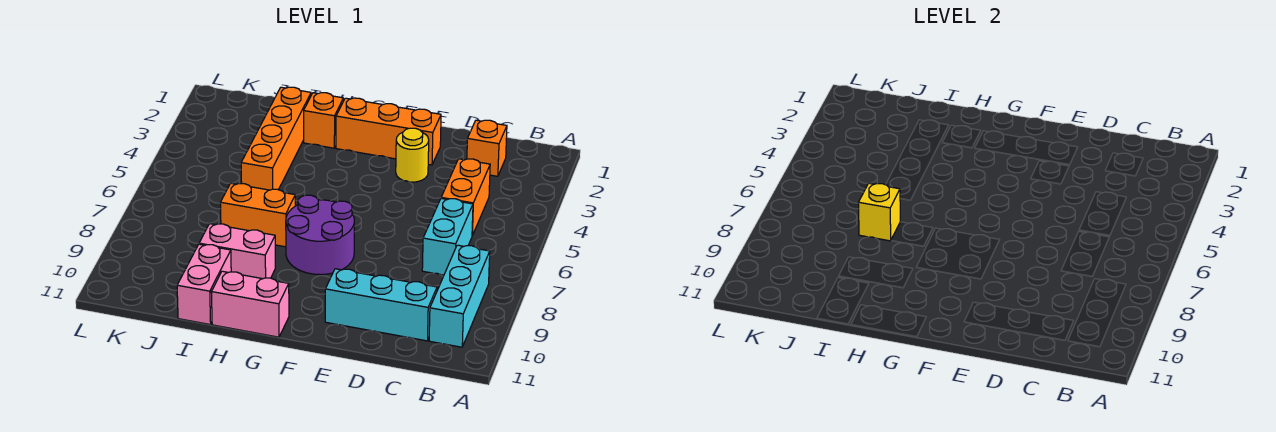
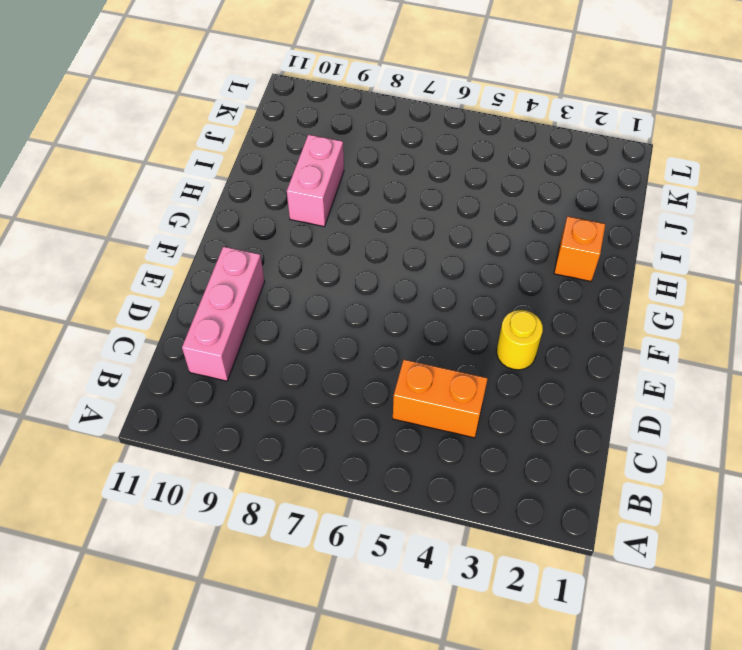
pink 1x3 brick [182,246,265,381] -> cyan 1x3 brick [325,269,437,341]
none -> cyan 1x3 brick [429,245,490,347]
none -> orange 1x1 brick [467,120,507,176]
none -> cyan 1x2 brick [422,198,473,275]

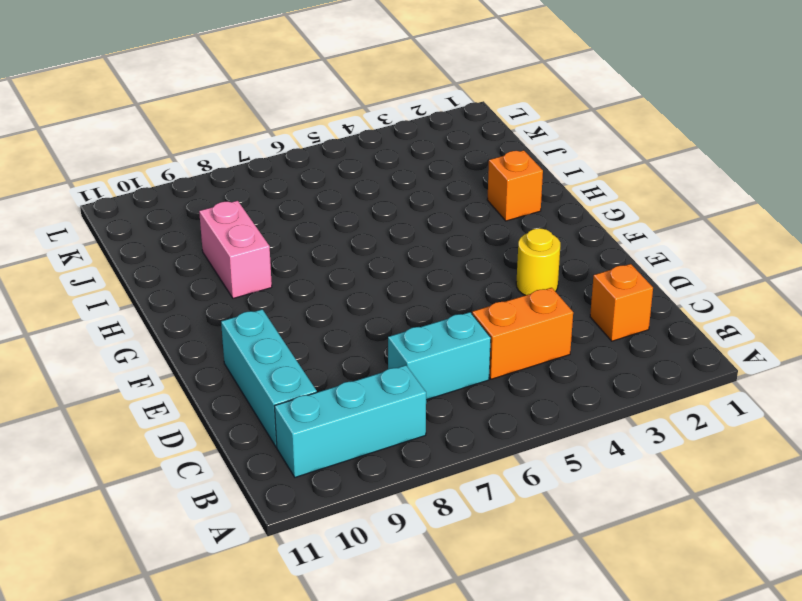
none -> orange 1x3 brick [336,98,441,165]
none -> purple 2x2 round brick [286,195,354,275]
none -> pink 1x2 brick [211,271,289,337]

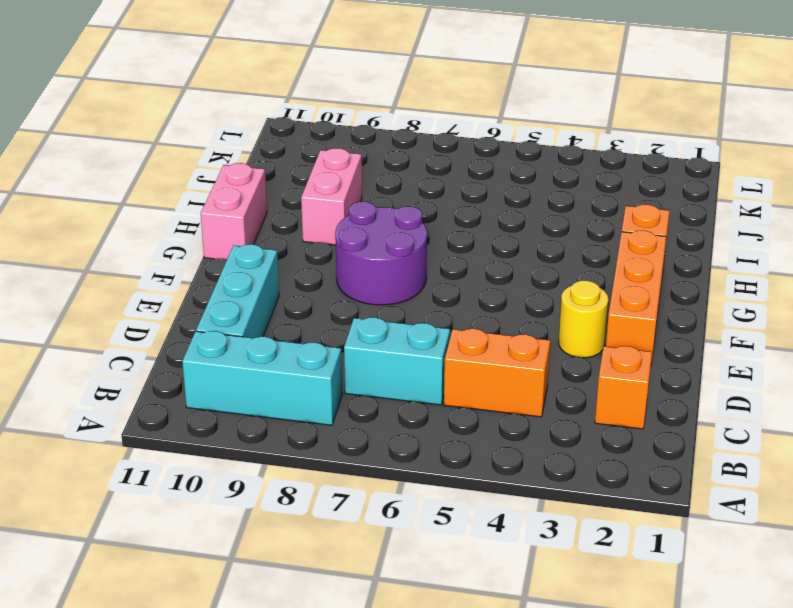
none -> orange 1x2 brick [220,183,295,247]
none -> orange 1x4 brick [241,87,311,190]
none -> pink 1x2 brick [177,244,231,324]

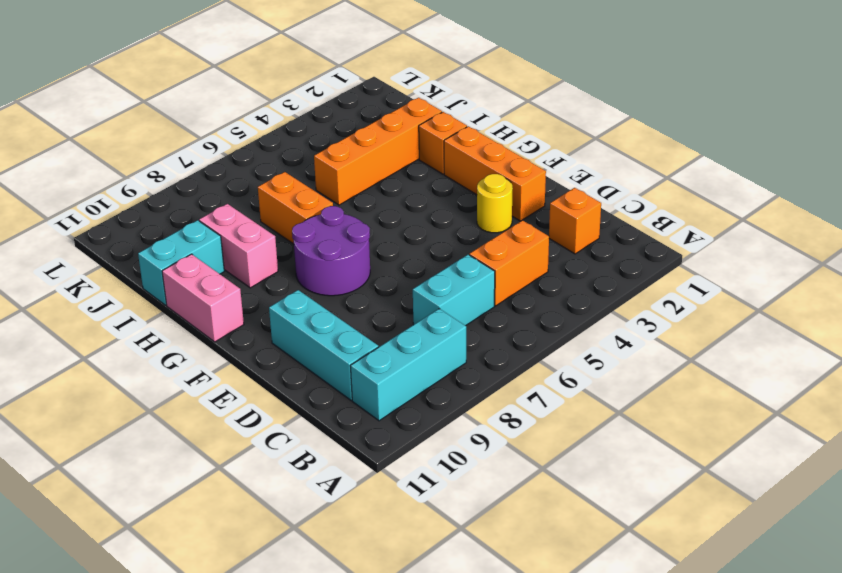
cyan 1x2 brick [138,220,224,305] -> pink 1x2 brick [177,244,231,324]
none -> yellow 1x1 brick [858,183,900,241]

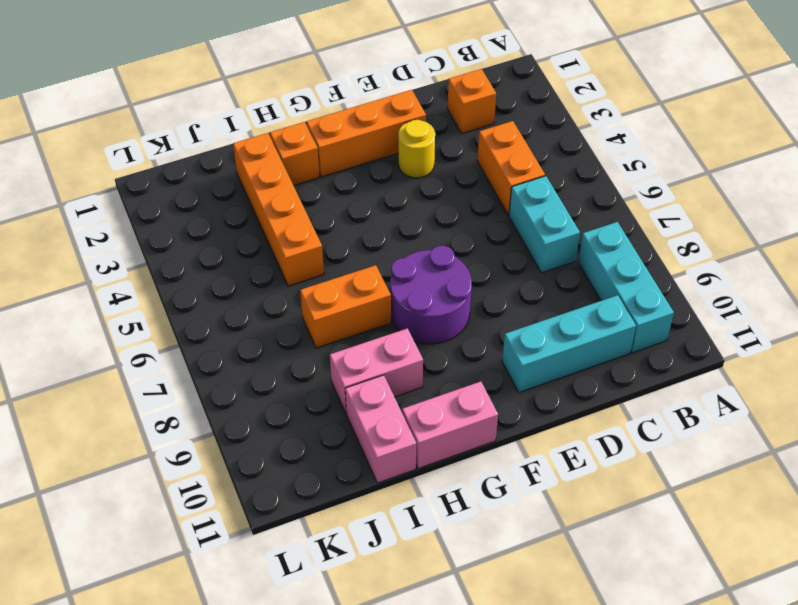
none -> yellow 1x1 brick [858,183,900,241]

